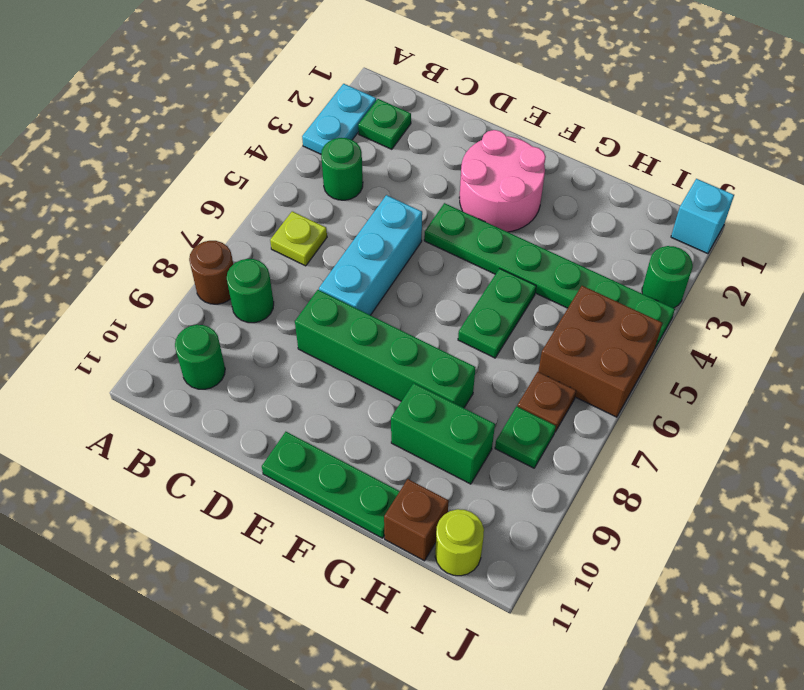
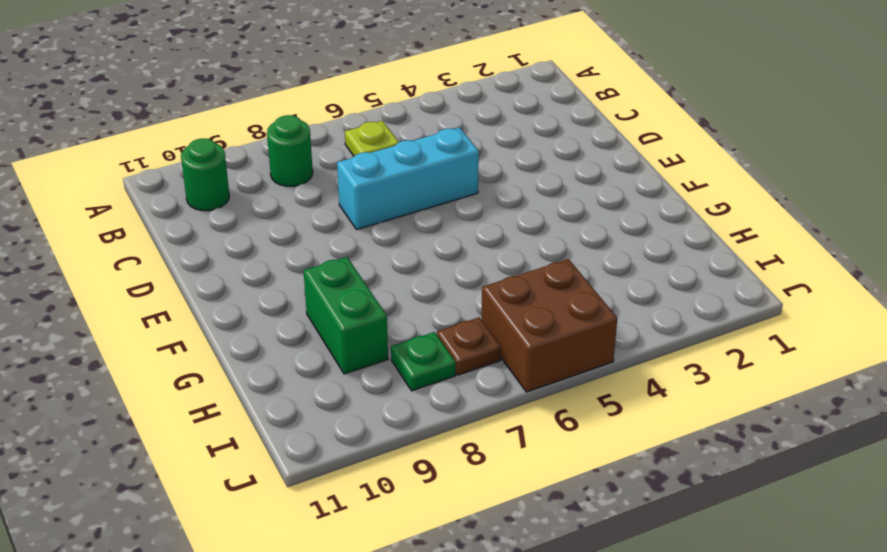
none -> cyan 1x2 plate [302,84,376,154]
none -> brown 1x1 round brick [189,241,233,304]
none -> green 1x1 plate [358,99,411,149]

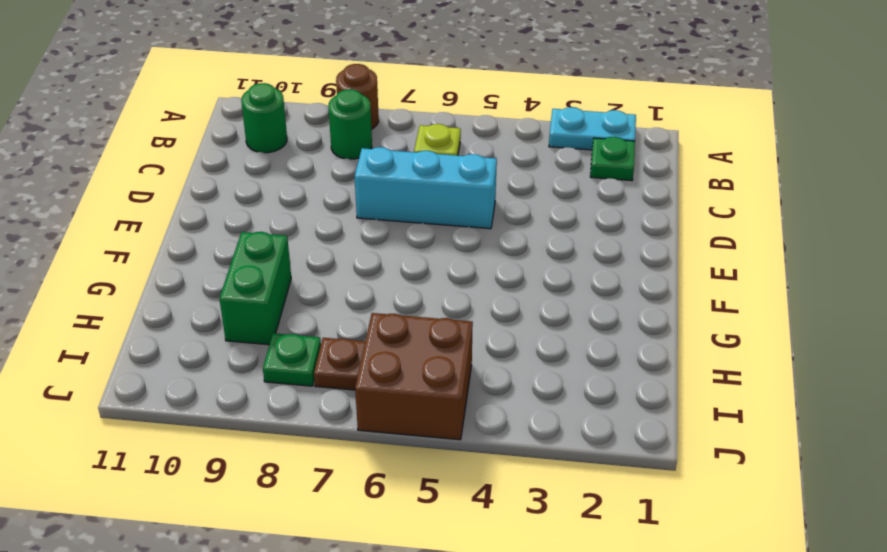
none -> green 1x1 round brick [321,138,363,200]
none -> green 1x4 brick [295,290,475,408]
none -> pink 2x2 round brick [459,130,546,232]

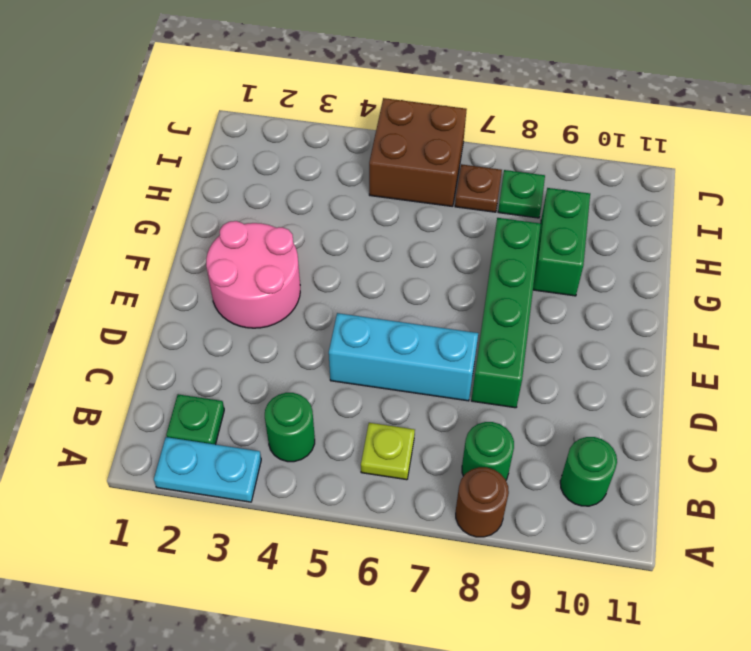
none -> green 1x6 plate [424,203,675,348]
none -> green 1x3 plate [262,432,400,538]
none -> green 1x2 plate [458,269,536,358]

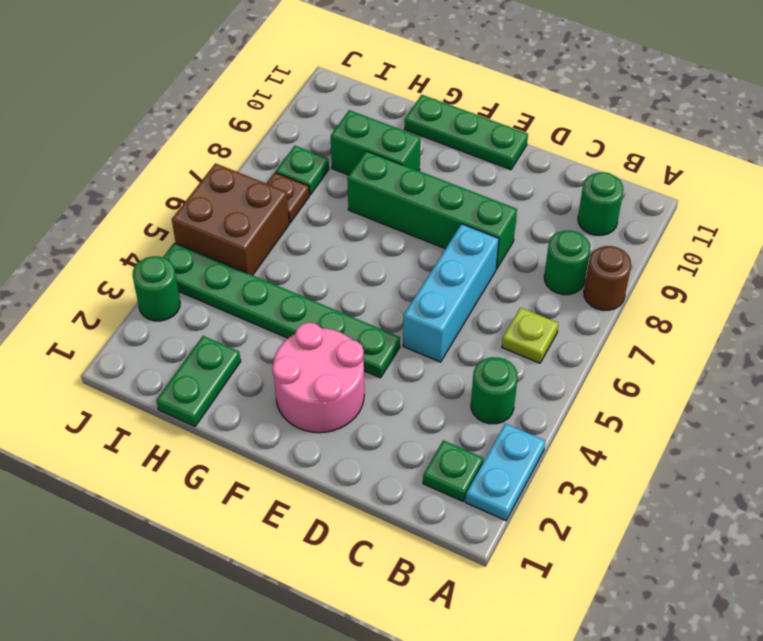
green 1x2 plate [156,336,241,426] -> green 1x2 plate moved to [458,269,536,358]
none -> brown 1x1 brick [384,479,449,561]
none -> lime 1x1 round brick [435,509,484,576]
none -> cyan 1x1 brick [671,179,734,254]

